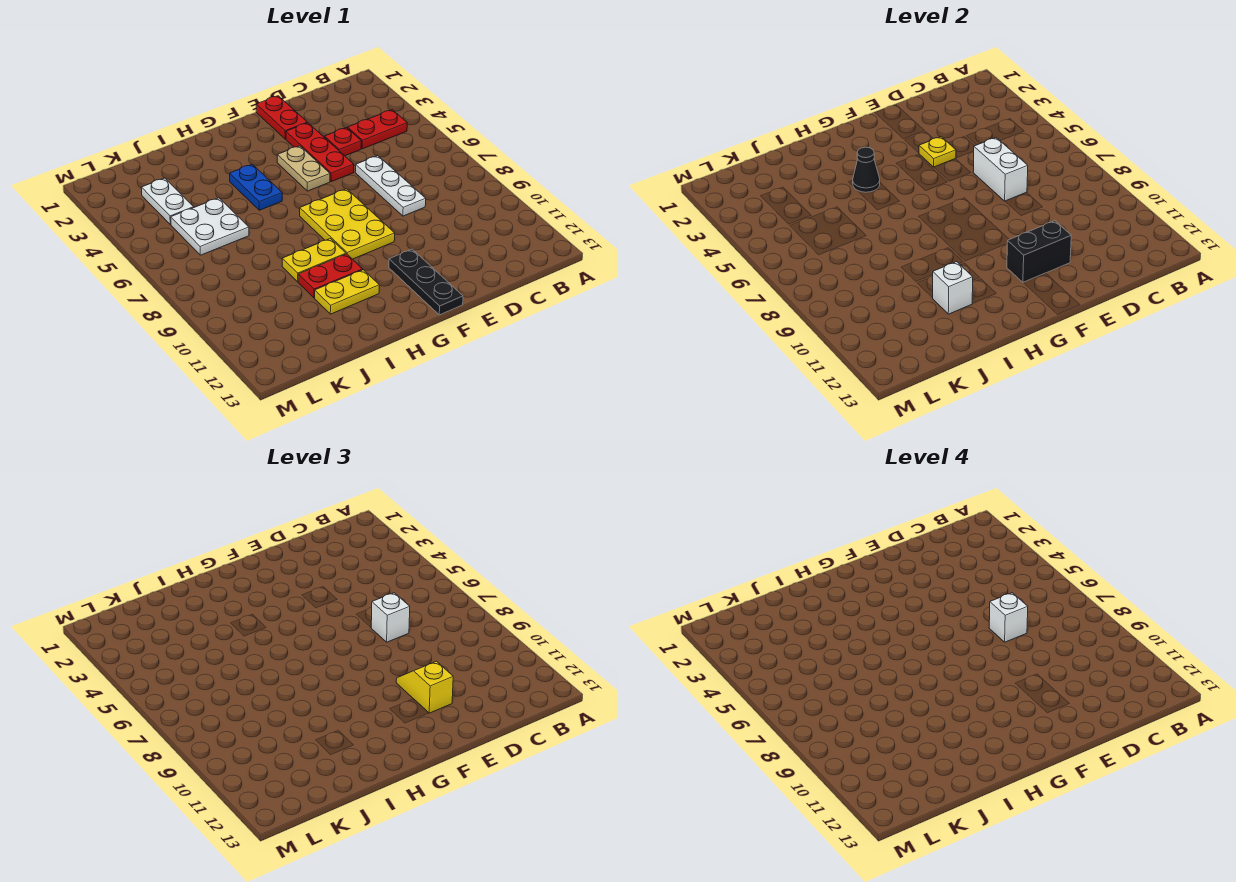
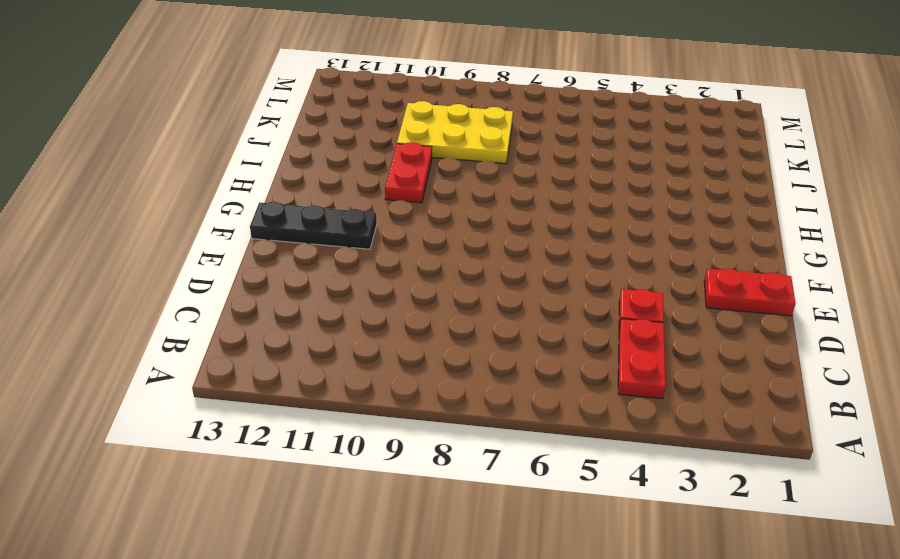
yellow 2x3 plate [397,101,513,164] -> yellow 2x3 plate moved to [300,189,395,259]
none -> white 1x3 plate [355,156,426,216]
none -> red 1x3 plate [286,123,354,182]
none -> tan 1x2 plate [277,146,330,191]

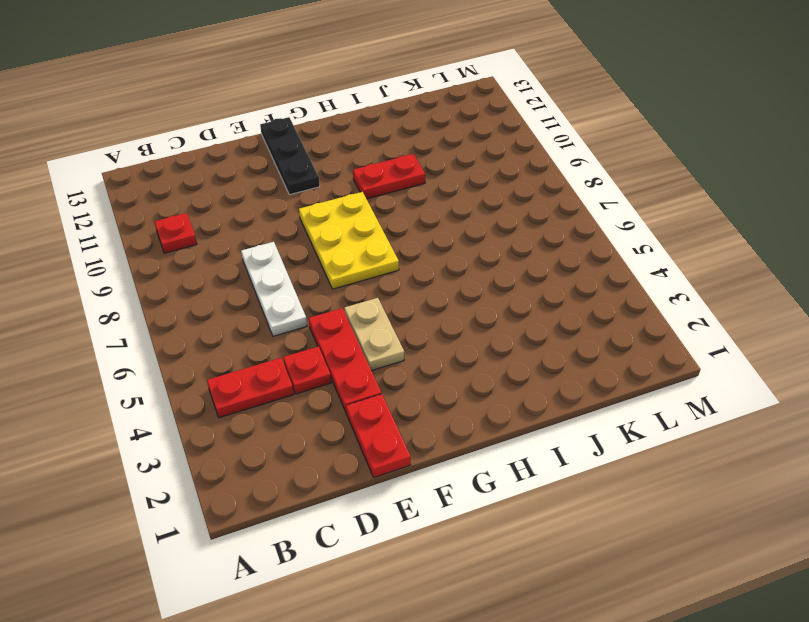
red 1x1 plate [155,213,197,253] -> none
none -> blue 1x2 plate [230,164,282,210]
none -> yellow 1x2 plate [282,239,346,282]
none -> yellow 1x2 plate [315,270,379,314]

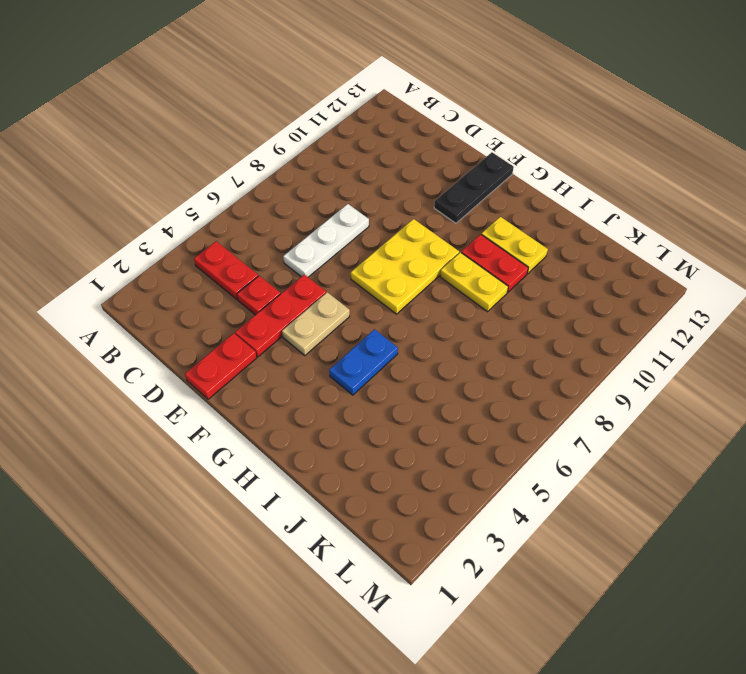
none -> white 2x2 plate [171,198,249,255]
none -> white 1x2 plate [141,178,194,225]
none -> white 1x2 brick [973,138,1028,201]

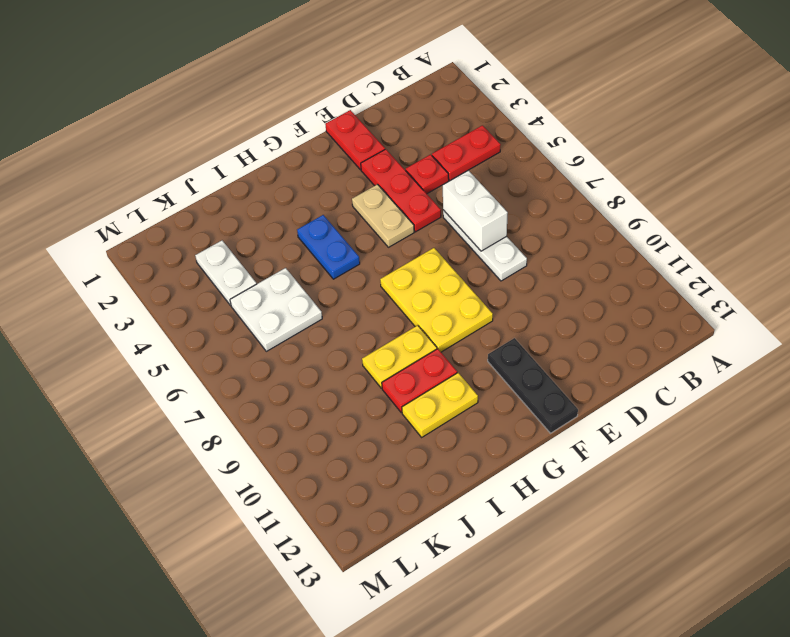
none -> yellow 1x1 plate [919,137,956,167]
none -> black 1x2 brick [1007,221,1071,282]
none -> black 1x1 cone [853,147,880,192]

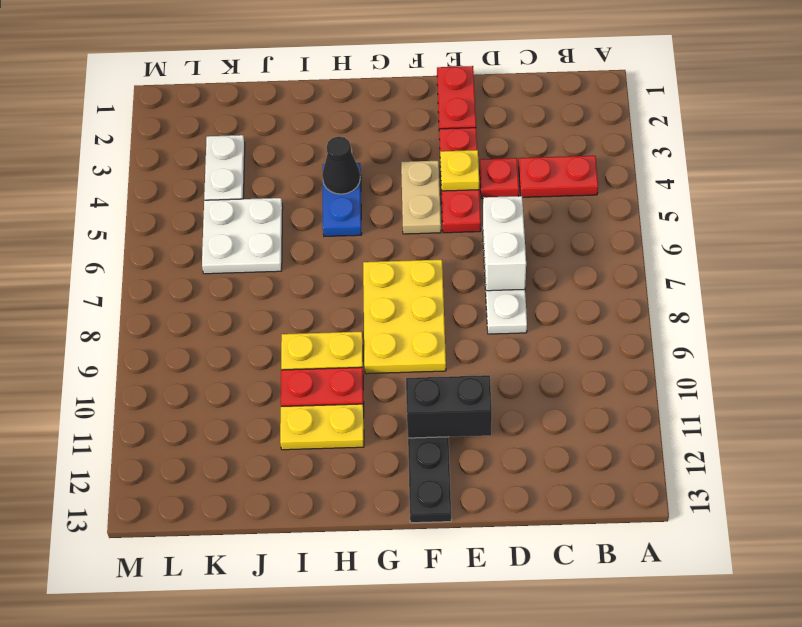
none -> white 1x1 brick [932,262,973,314]
none -> white 1x1 brick [371,593,410,642]
none -> yellow 1x2 slope [396,661,453,713]

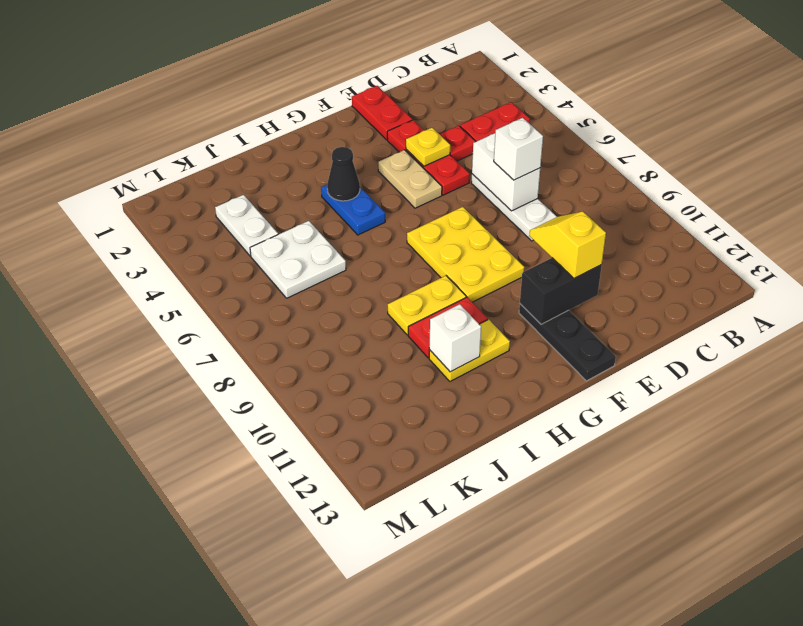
none -> white 1x1 brick [989,593,1028,642]

